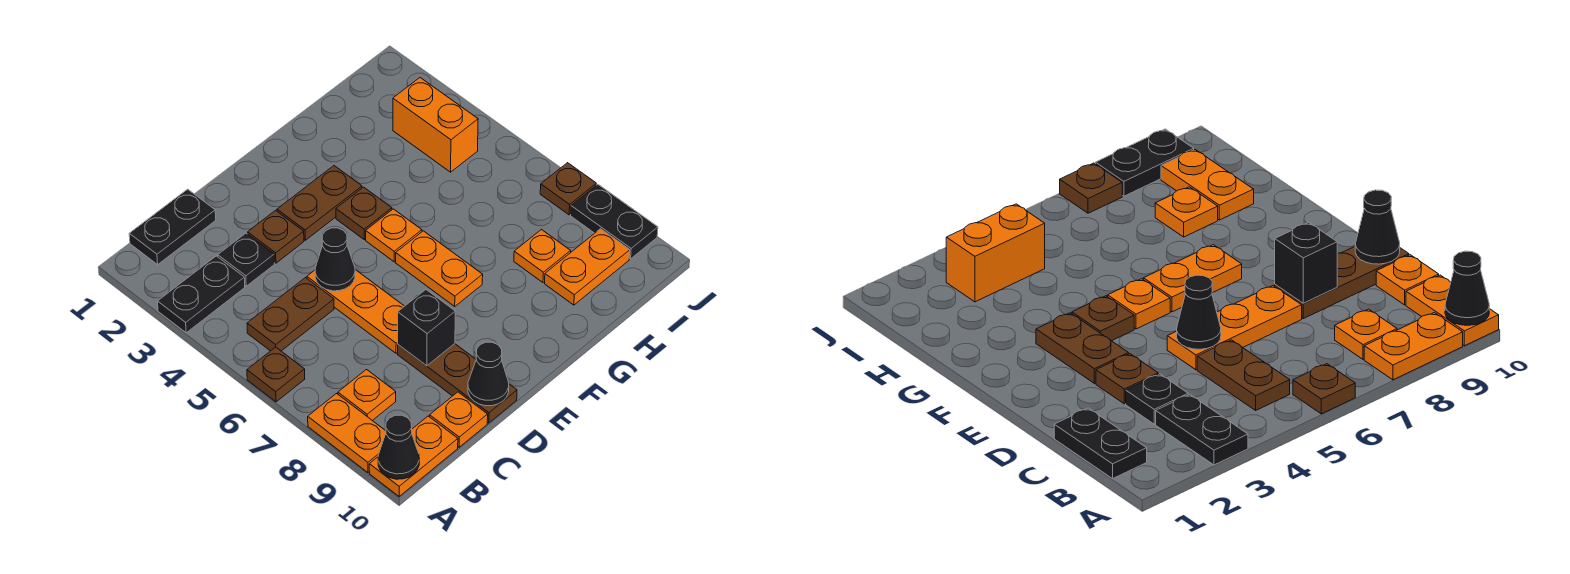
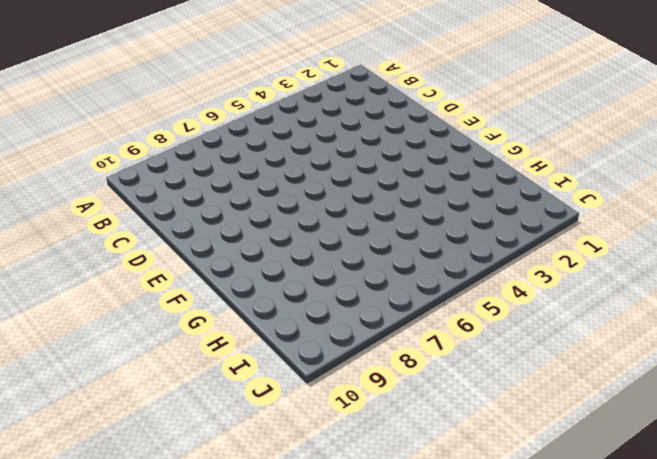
none -> black 1x2 plate [158,256,245,333]
none -> brown 1x1 plate [247,347,305,402]
none -> orange 1x2 plate [308,394,386,472]

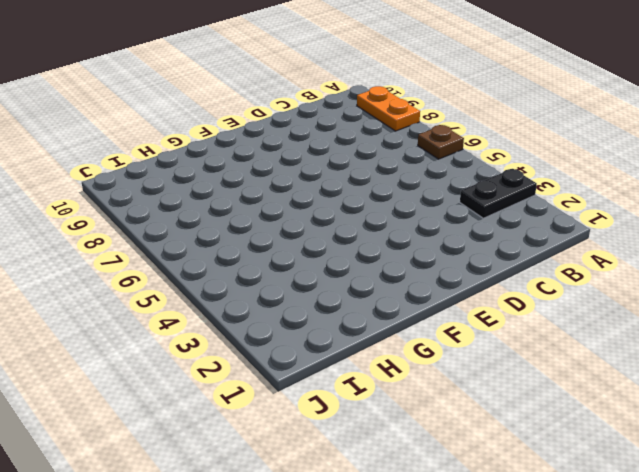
none -> orange 1x2 plate [369,416,458,496]
none -> black 1x2 plate [129,189,216,265]
none -> brown 1x2 plate [247,278,334,351]

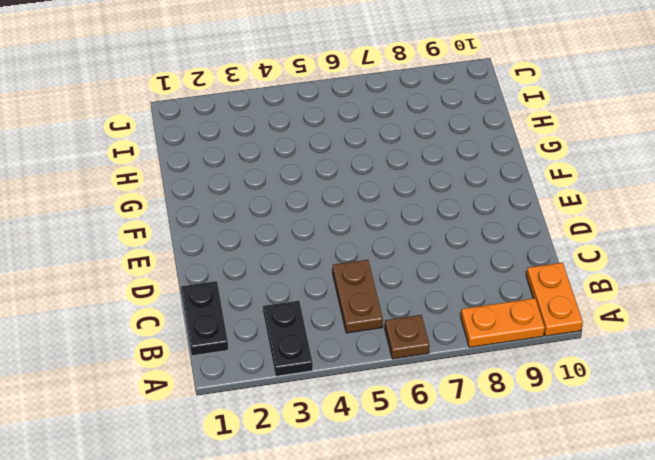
none -> orange 1x1 plate [338,370,396,421]
none -> black 1x1 plate [218,233,274,286]
none -> orange 1x1 plate [430,392,488,447]

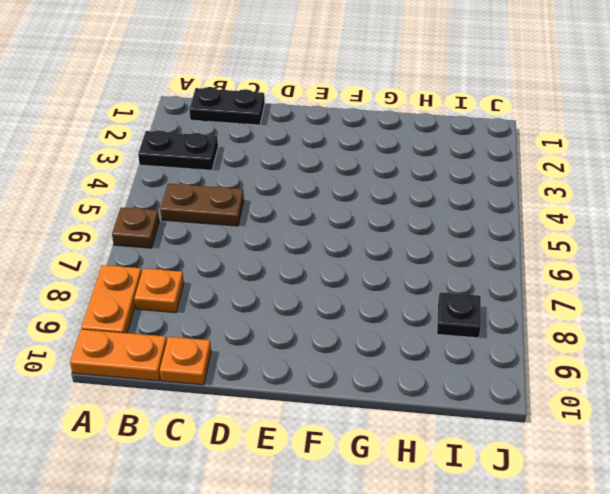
black 1x1 plate [437,292,481,338] -> black 1x1 plate moved to [218,233,274,286]
none -> brown 1x1 plate [248,210,304,263]
none -> orange 1x3 plate [307,270,404,353]
none -> brown 1x3 plate [398,344,517,423]

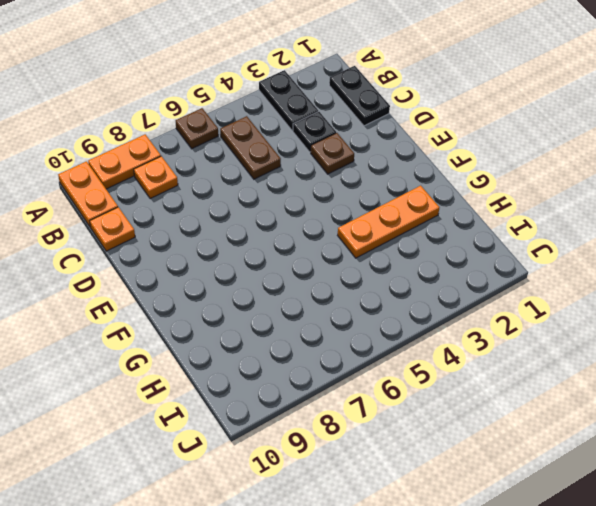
orange 1x3 plate [338,186,439,258] -> orange 1x3 plate moved to [307,270,404,353]
none -> brown 1x3 plate [398,344,517,423]
none -> brown 1x2 plate [277,166,362,240]
none -> brown 1x1 plate [336,187,392,239]

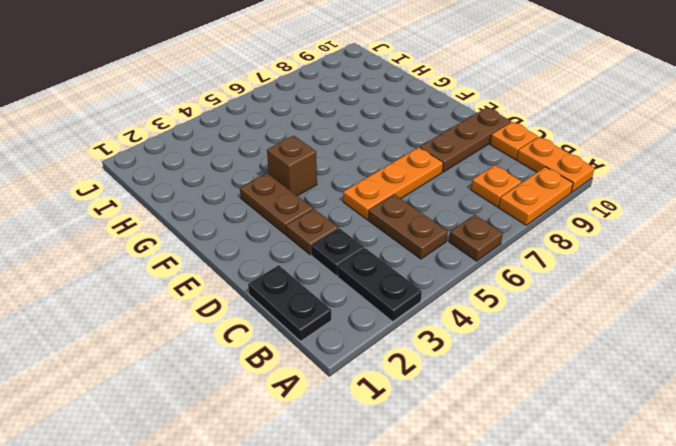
brown 1x1 brick [267,136,317,196] -> brown 1x1 plate [336,187,392,239]
none -> orange 1x1 plate [366,209,422,262]
none -> orange 1x2 plate [396,231,483,306]
none -> orange 1x1 plate [514,230,571,282]

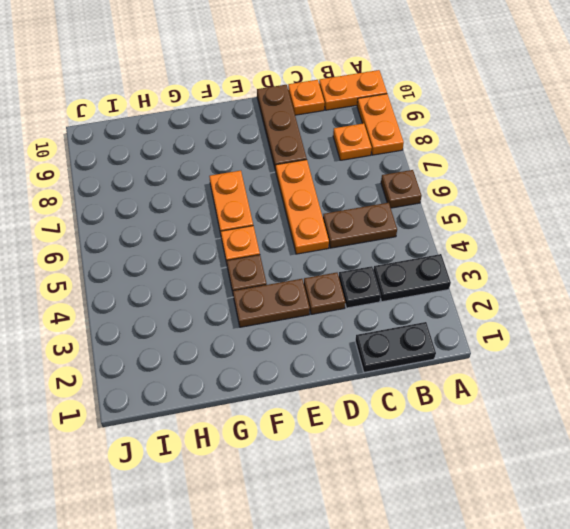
none -> orange 1x1 plate [514,230,571,282]
none -> orange 1x2 plate [545,229,630,305]
none -> orange 1x2 brick [393,78,478,172]

